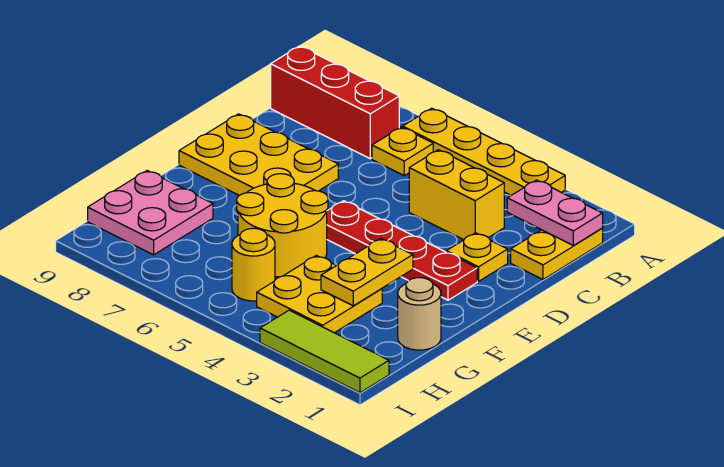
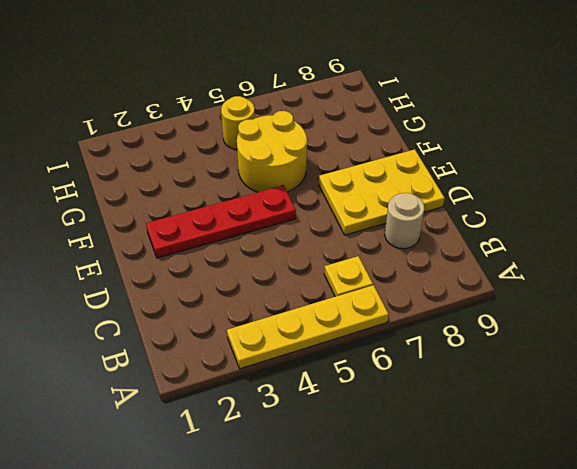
tan 1x1 round brick [385,193,424,249] -> tan 1x1 round brick moved to [398,278,441,350]
none -> yellow 1x2 plate [511,228,603,279]
none -> red 1x3 brick [271,46,399,159]
none -> yellow 1x2 brick [409,150,504,240]

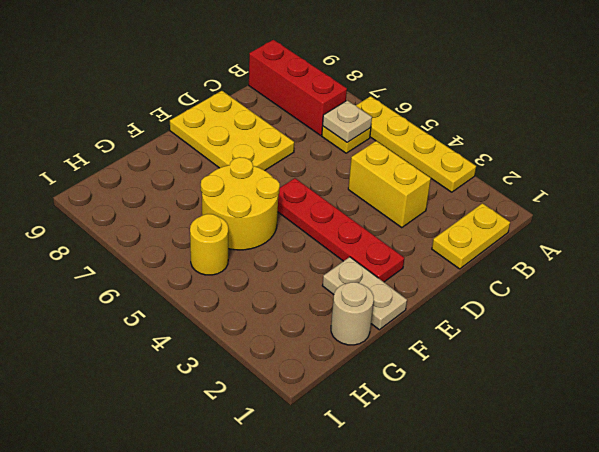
tan 1x1 plate [323,100,372,142] -> none
tan 1x2 plate [322,257,407,330] -> none
none -> yellow 1x1 plate [446,233,508,281]
none -> yellow 2x2 plate [257,255,382,333]
none -> pink 2x2 plate [88,171,213,255]

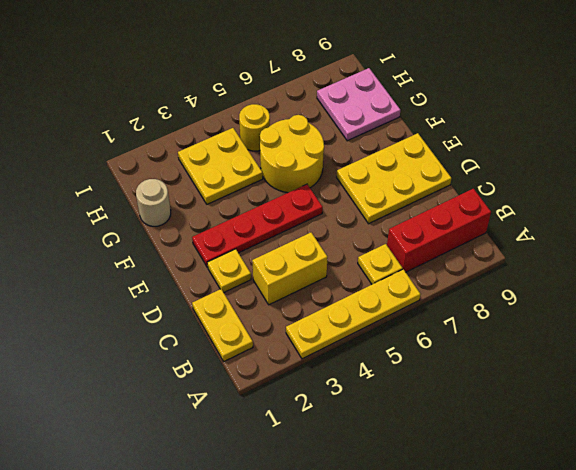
none -> lime 1x3 tile [260,310,389,393]
none -> pink 1x2 plate [507,180,603,246]
none -> yellow 1x2 plate [321,238,413,306]

